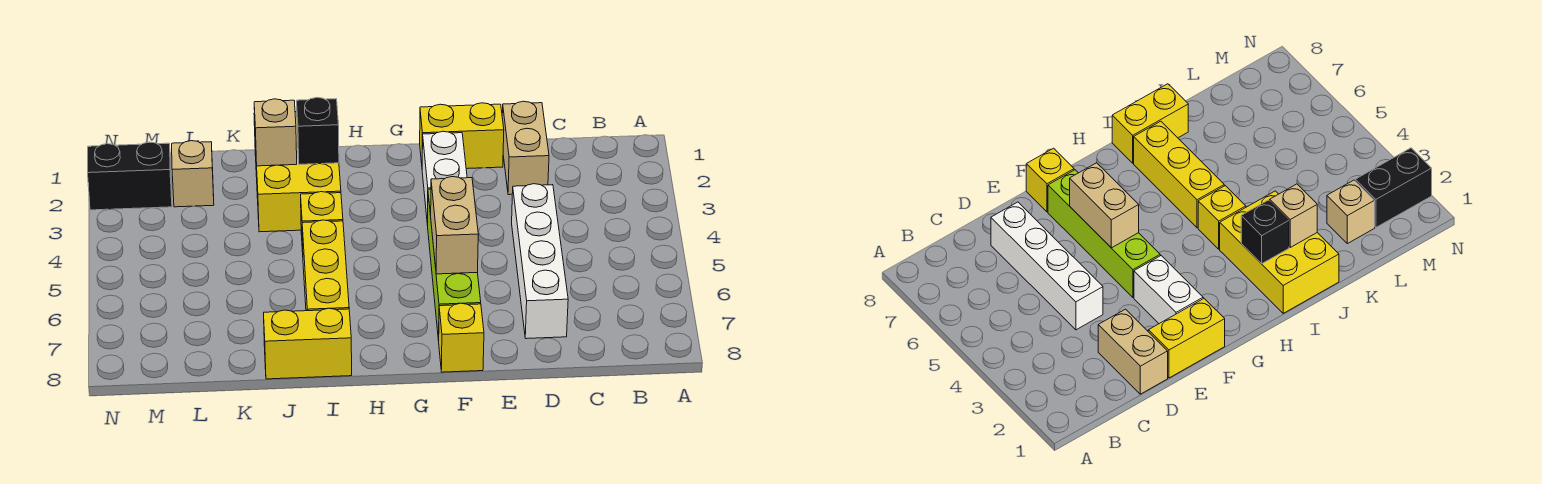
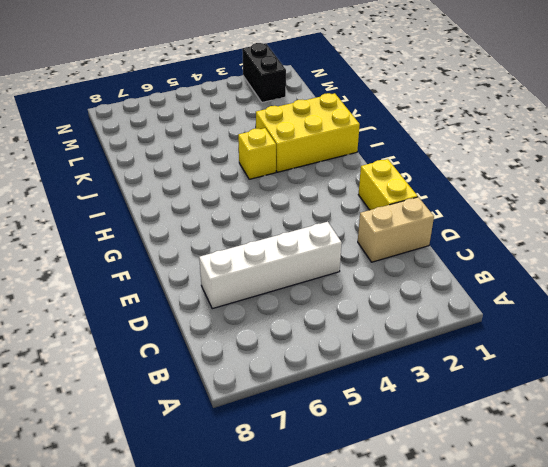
none -> white 1x2 brick [422,131,467,225]
none -> lime 1x4 brick [427,189,481,341]
none -> yellow 1x1 brick [439,303,484,372]

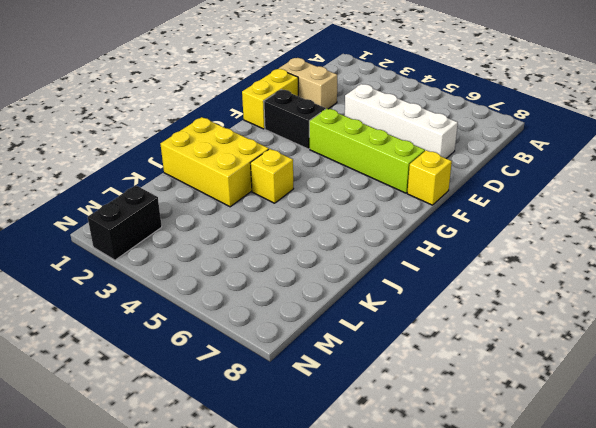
black 1x2 brick [264,90,326,149] -> white 1x2 brick [422,131,467,225]
none -> yellow 1x3 brick [302,220,349,311]
none -> yellow 1x2 brick [264,308,352,379]
none -> tan 1x1 brick [172,141,214,207]

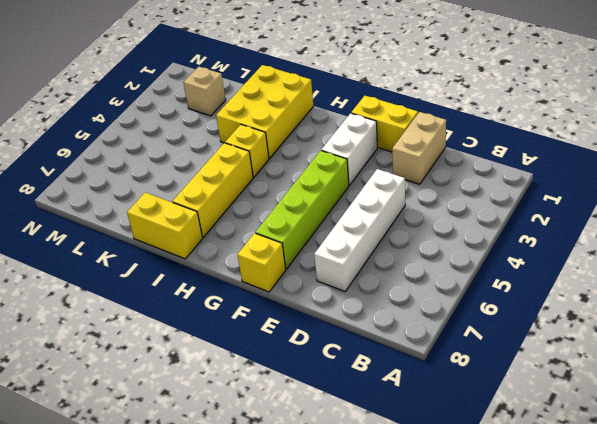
none -> black 1x2 brick [88,142,172,210]
none -> tan 1x2 brick [431,177,478,274]
none -> black 1x1 brick [297,98,339,164]

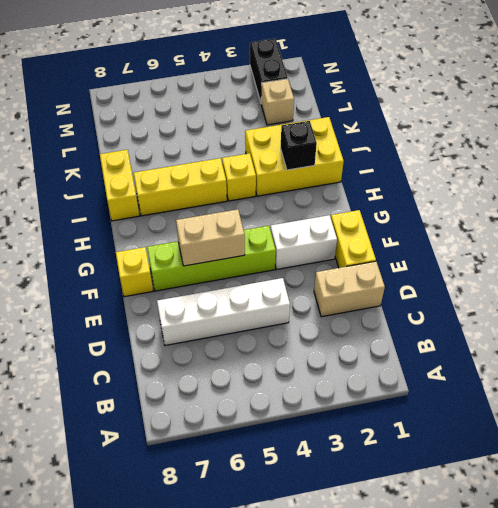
none -> tan 1x1 brick [254,99,297,166]

